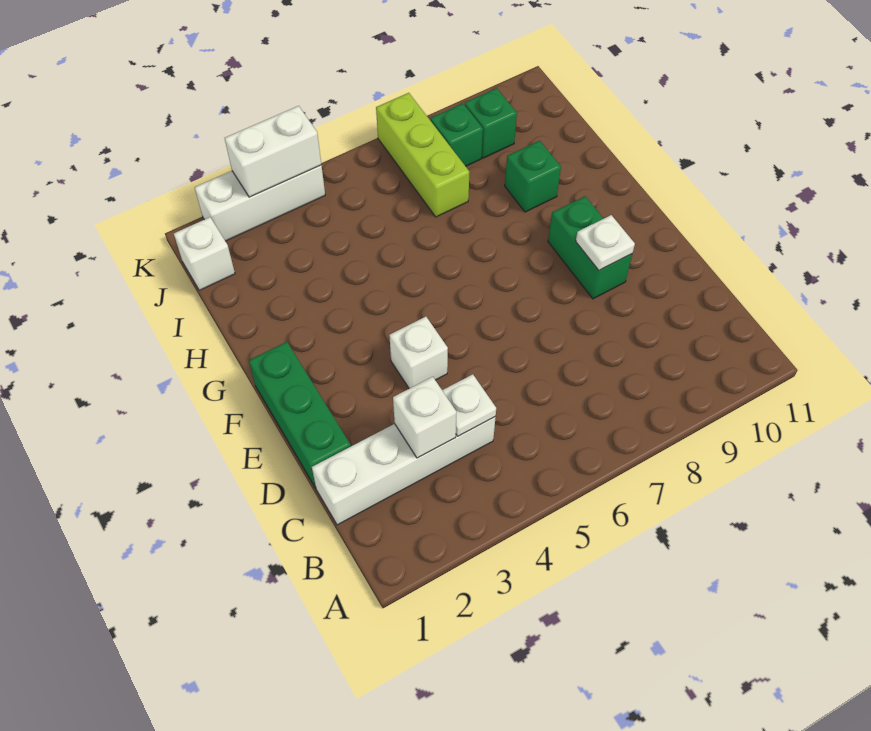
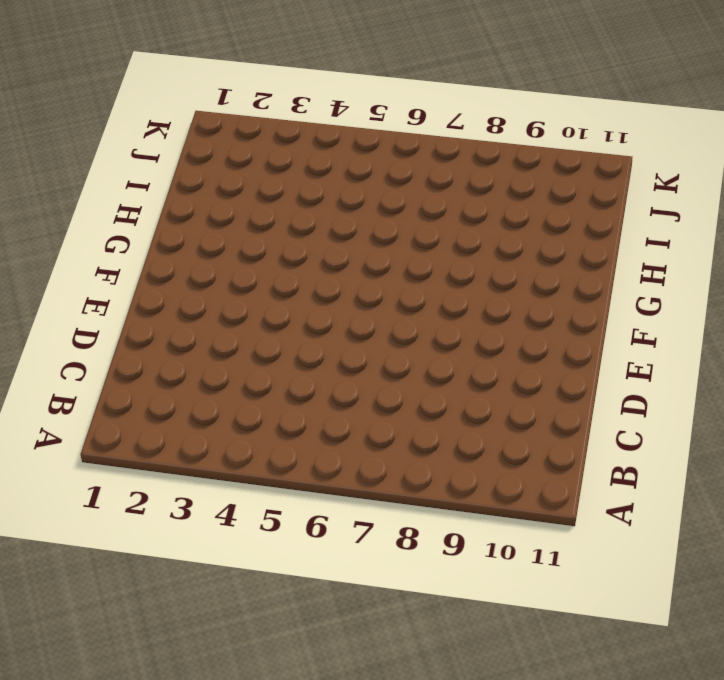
none -> white 1x4 brick [312,417,496,525]
none -> green 1x3 brick [249,342,351,488]
none -> white 1x1 brick [389,317,448,389]

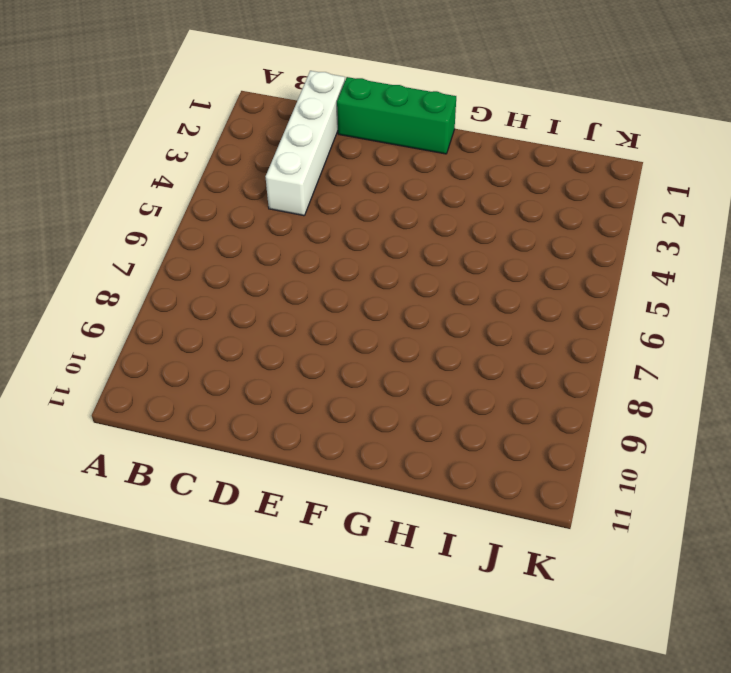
none -> white 1x1 brick [389,317,448,389]
none -> green 1x2 brick [548,196,632,299]
none -> green 1x1 brick [505,141,561,212]

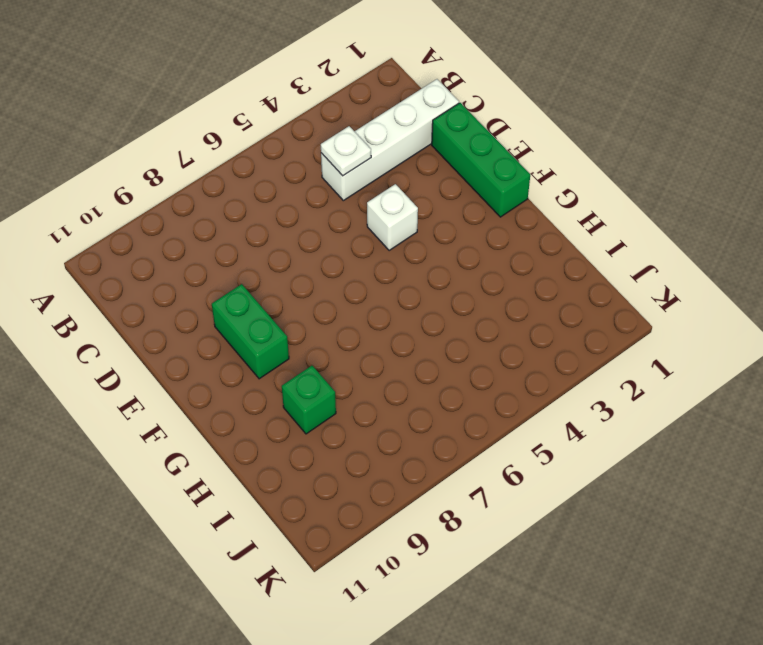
none -> lime 1x3 brick [376,93,469,217]
none -> white 1x1 brick [174,217,235,290]
none -> green 1x1 brick [430,103,483,166]

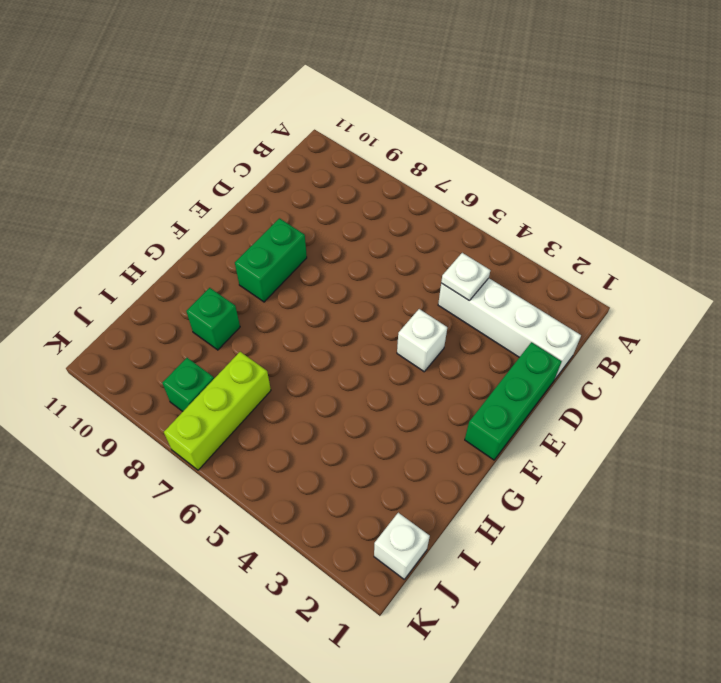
none -> green 1x1 brick [465,88,517,158]
none -> white 1x3 brick [195,165,325,241]
none -> white 1x1 brick [393,377,457,458]

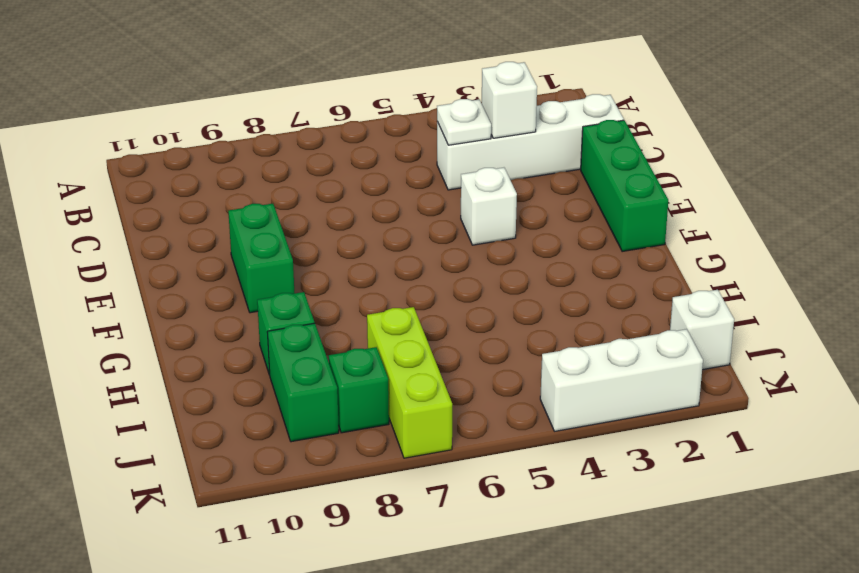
green 1x2 brick [267,323,339,442] -> green 1x1 brick [465,88,517,158]
none -> white 1x1 plate [576,215,635,270]
none -> white 1x2 brick [225,106,321,197]

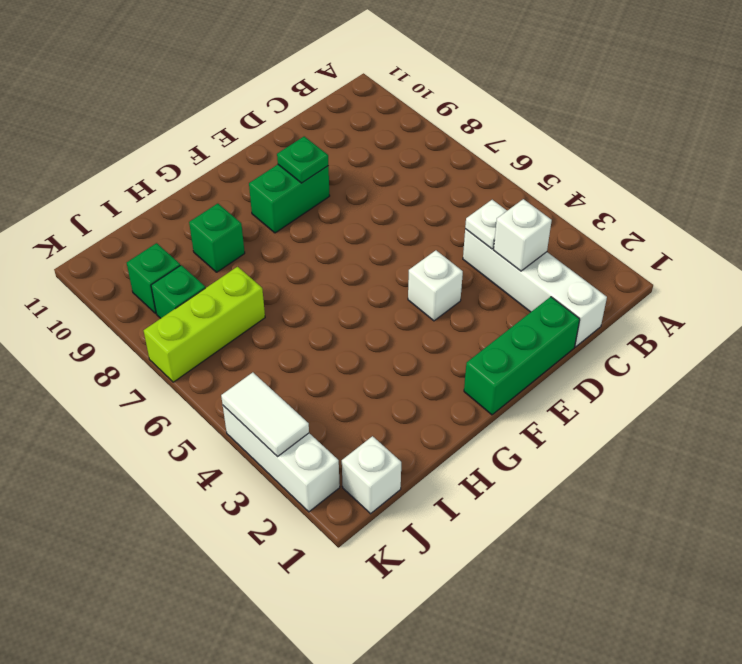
green 1x1 plate [277,136,328,183] -> white 1x1 plate [576,215,635,270]
white 1x2 tile [221,372,309,457] -> white 1x2 brick [225,106,321,197]

